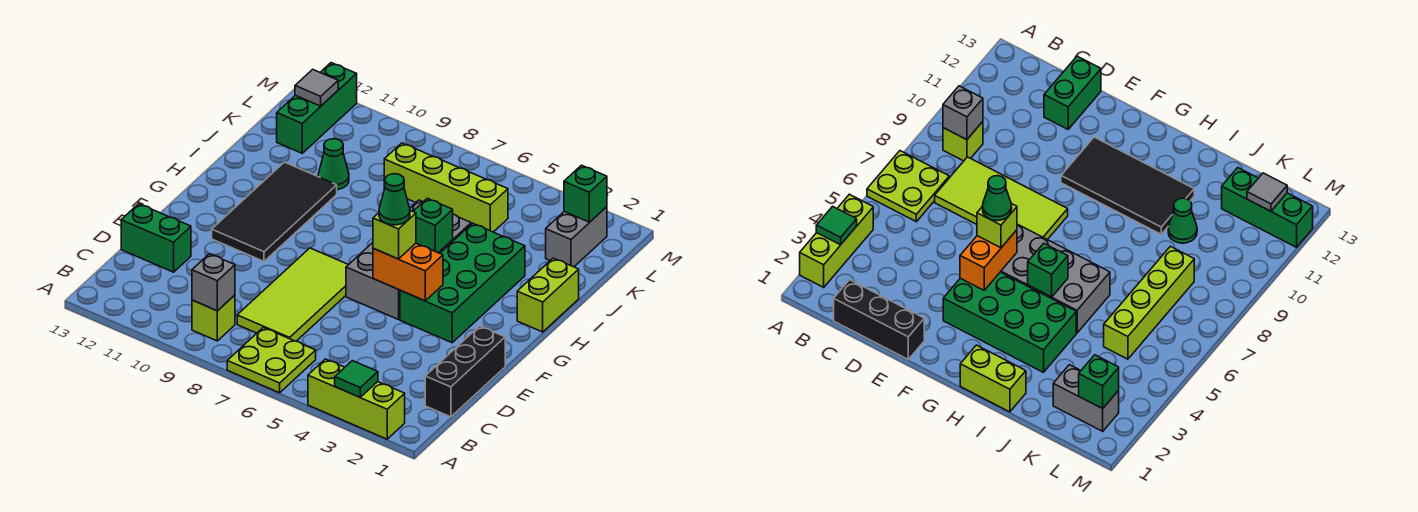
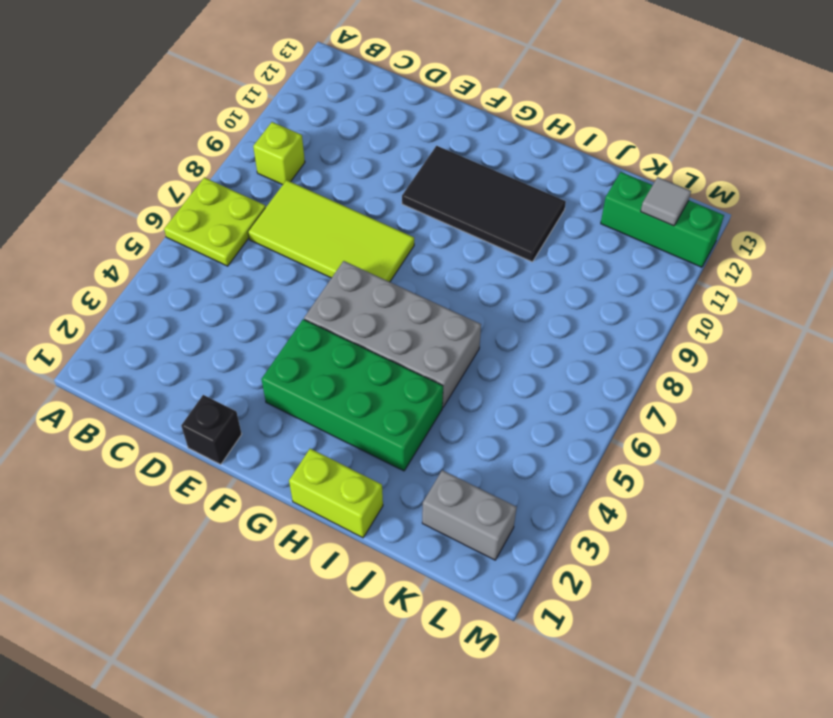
black 1x1 brick [181,395,242,464] -> black 1x3 brick [425,326,505,417]
none -> lime 1x3 brick [308,359,405,439]
none -> green 1x2 brick [121,204,191,272]
none -> green 1x1 cone [318,139,349,190]

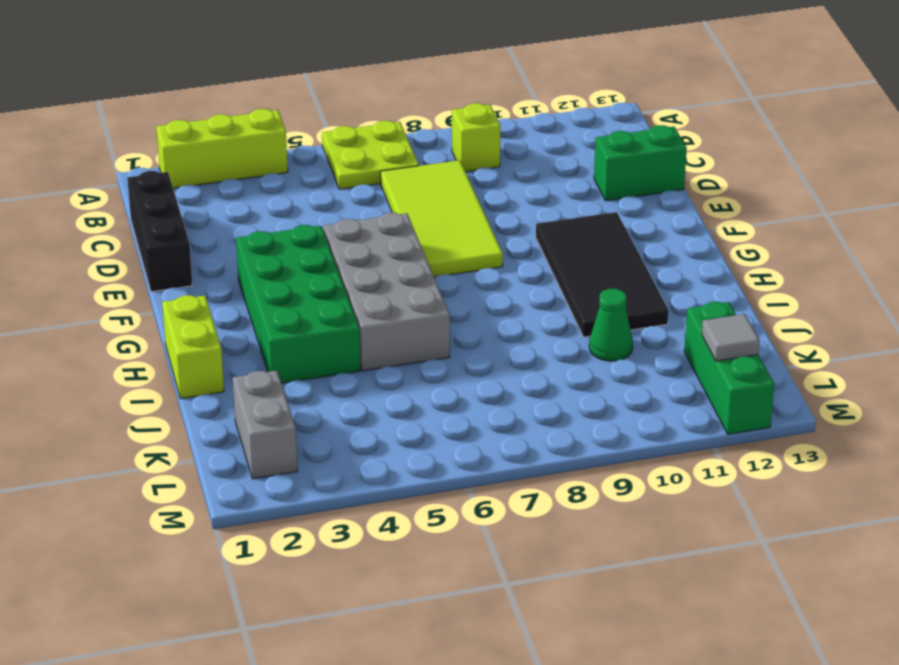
none -> lime 1x4 brick [384,143,508,232]
none -> green 1x1 tile [335,361,378,397]
none -> grey 1x1 brick [192,254,235,311]

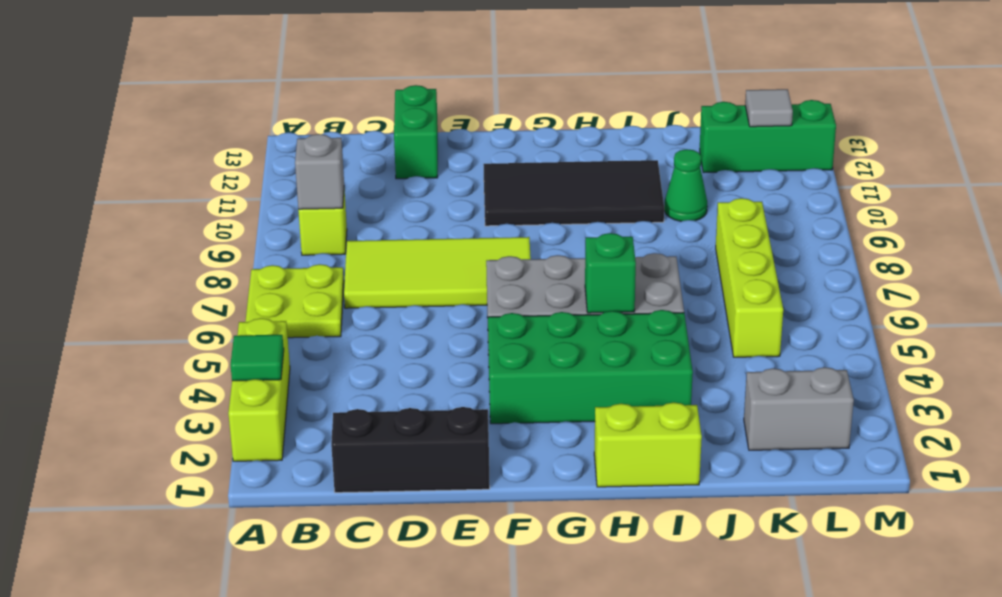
none -> orange 1x2 brick [373,243,443,301]
none -> green 1x1 brick [564,165,607,222]
none -> lime 1x1 brick [373,211,416,259]

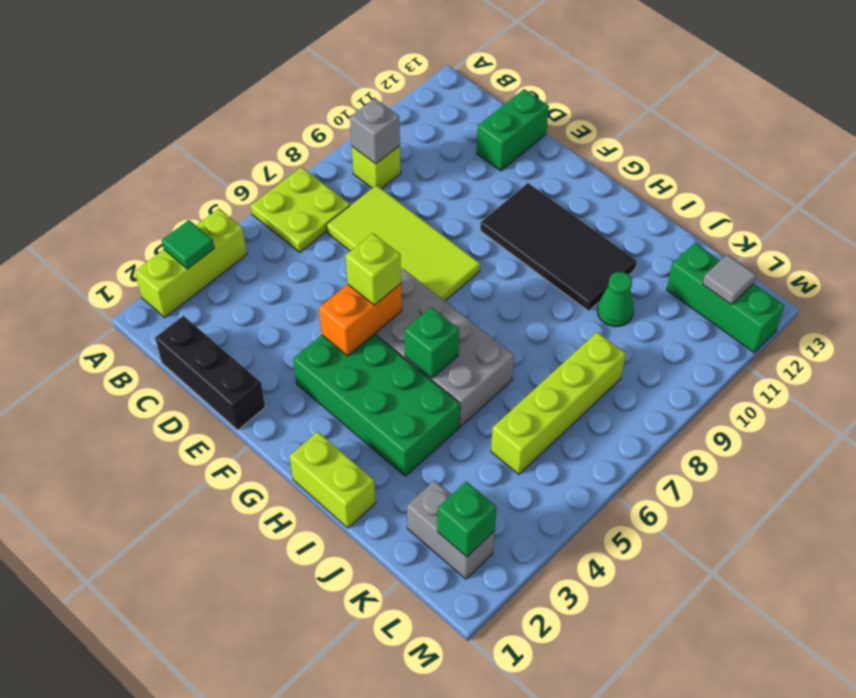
none -> green 1x1 cone [379,174,410,225]

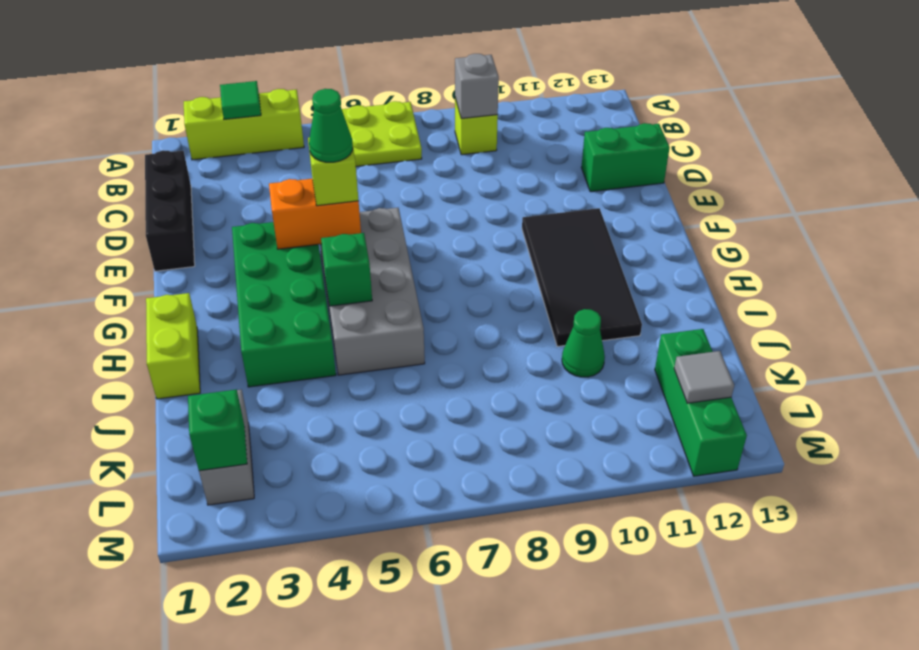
none -> lime 2x4 tile [237,248,348,341]
none -> lime 1x4 brick [384,143,508,232]

